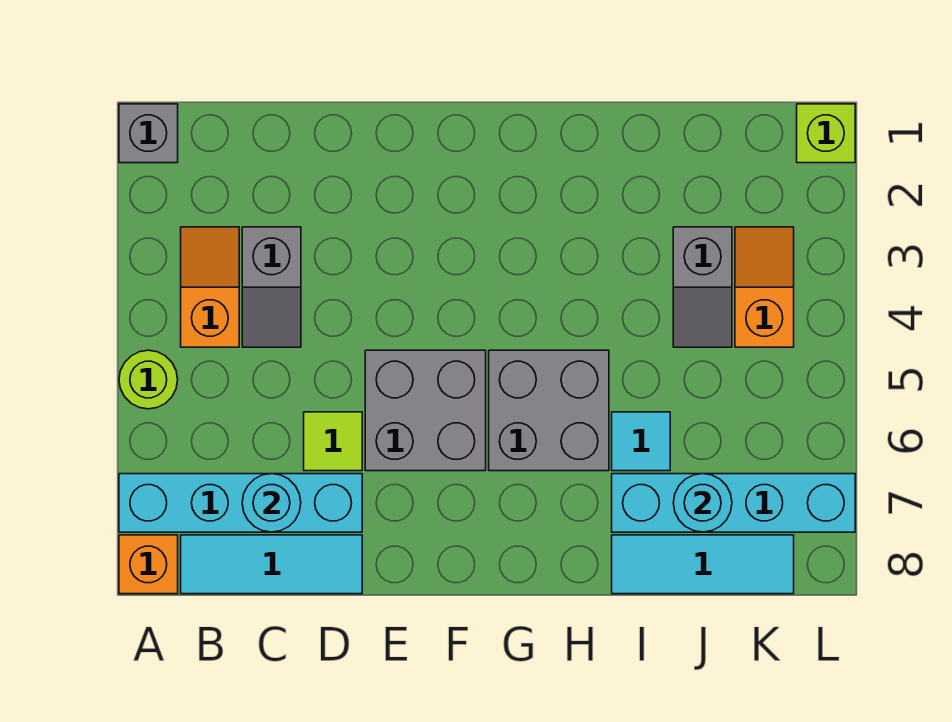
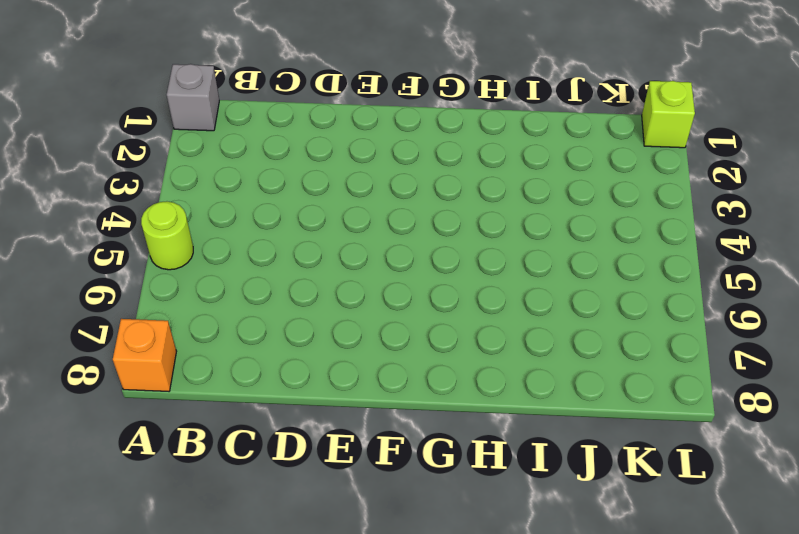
none -> cyan 1x4 brick [119,474,362,532]
none -> orange 1x2 slope [181,227,239,347]
none -> cyan 1x3 tile [181,535,362,594]

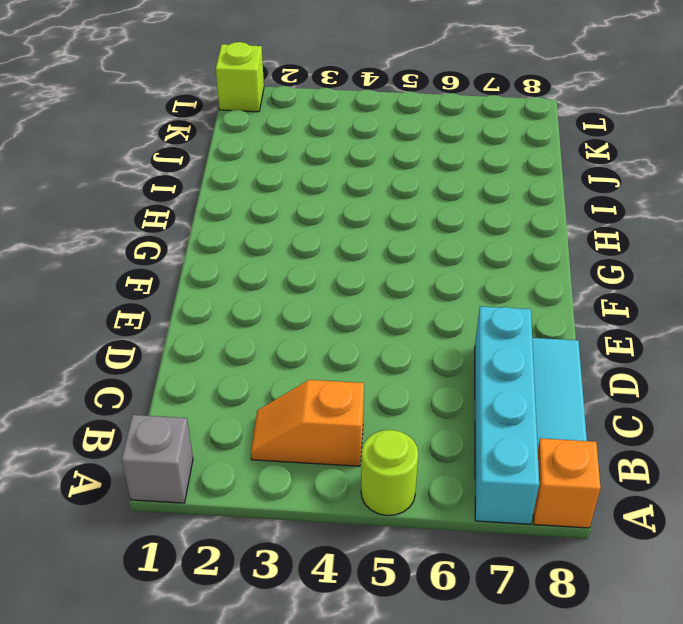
none -> grey 1x2 slope [242,227,301,347]
none -> lime 1x1 tile [304,412,362,471]
none -> grey 2x2 brick [365,350,486,471]

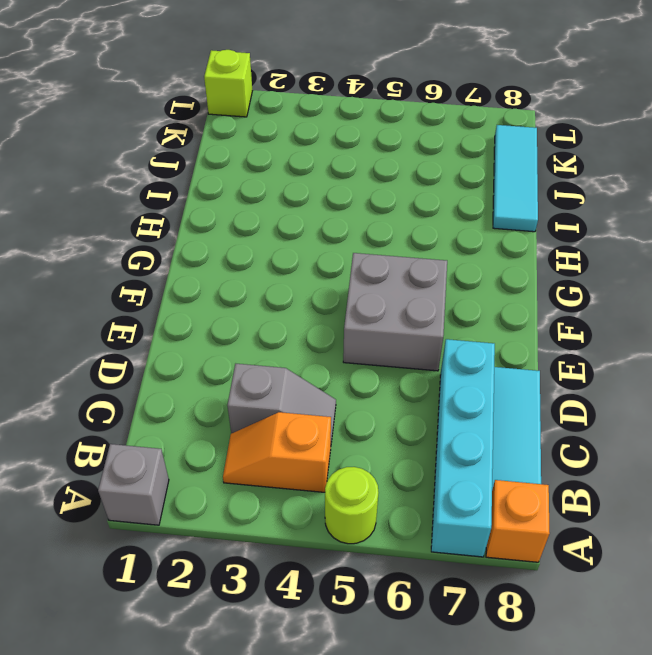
none -> lime 1x1 tile [304,412,362,471]
none -> grey 2x2 brick [489,350,609,471]
none -> cyan 1x1 tile [612,412,670,471]

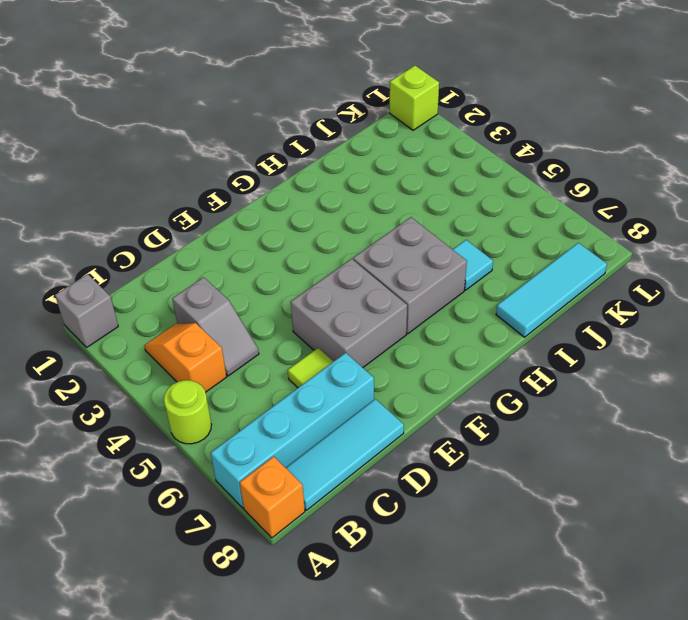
none -> cyan 1x4 brick [612,474,855,532]
none -> grey 1x2 slope [673,227,732,347]
none -> orange 1x2 slope [735,227,794,347]

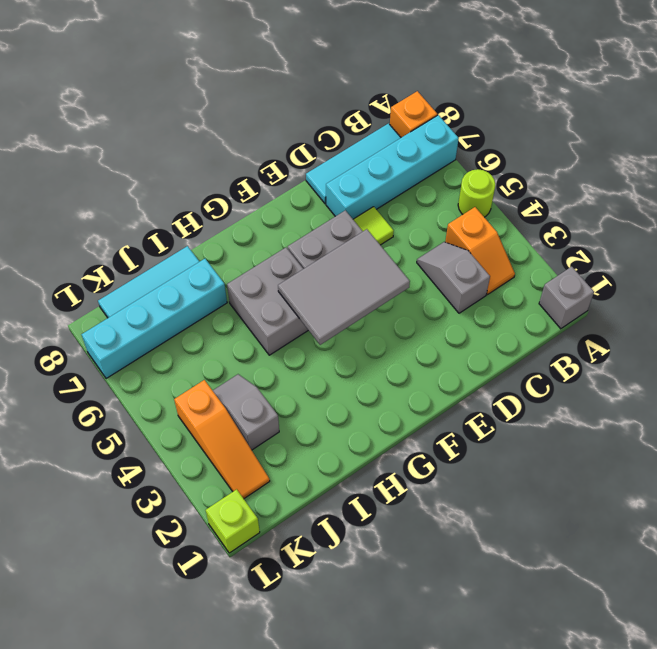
grey 2x3 tile [278,229,410,345] -> none
orange 1x3 slope [174,380,270,499] -> orange 1x2 slope [735,227,794,347]
none -> cyan 1x1 tile [612,412,670,471]
none -> cyan 1x1 round brick [242,474,301,532]
none -> cyan 1x1 round brick [673,474,732,532]

